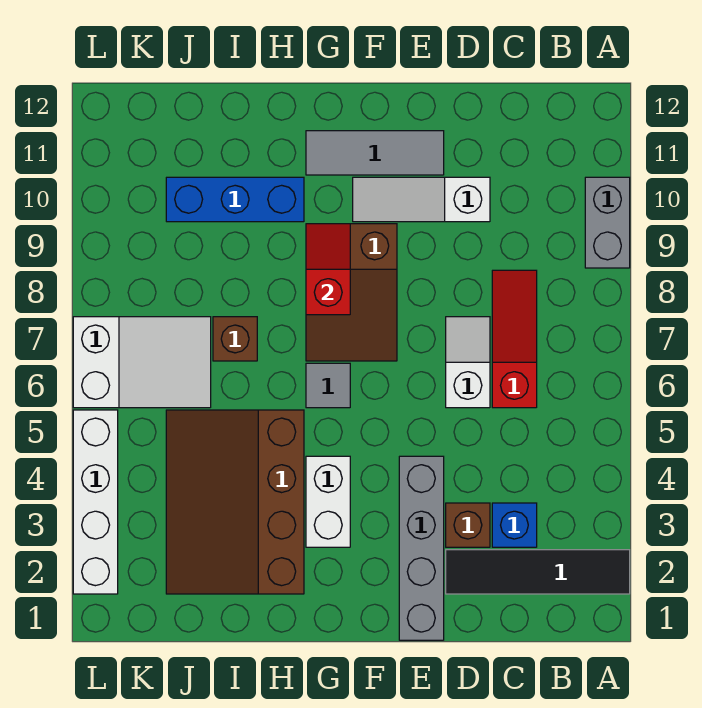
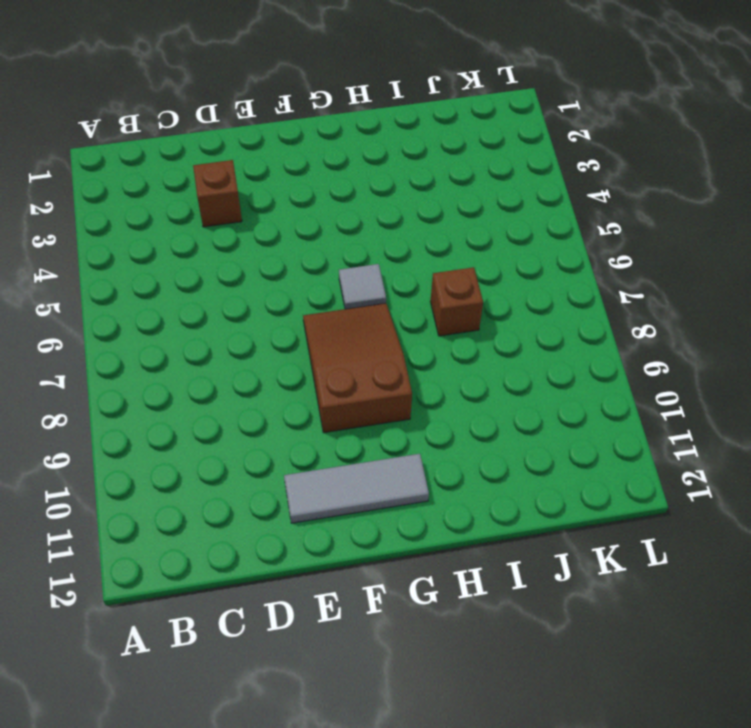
none -> black 1x4 tile [446,550,630,594]
none -> grey 1x2 brick [585,177,630,268]
none -> blue 1x1 brick [492,503,537,547]

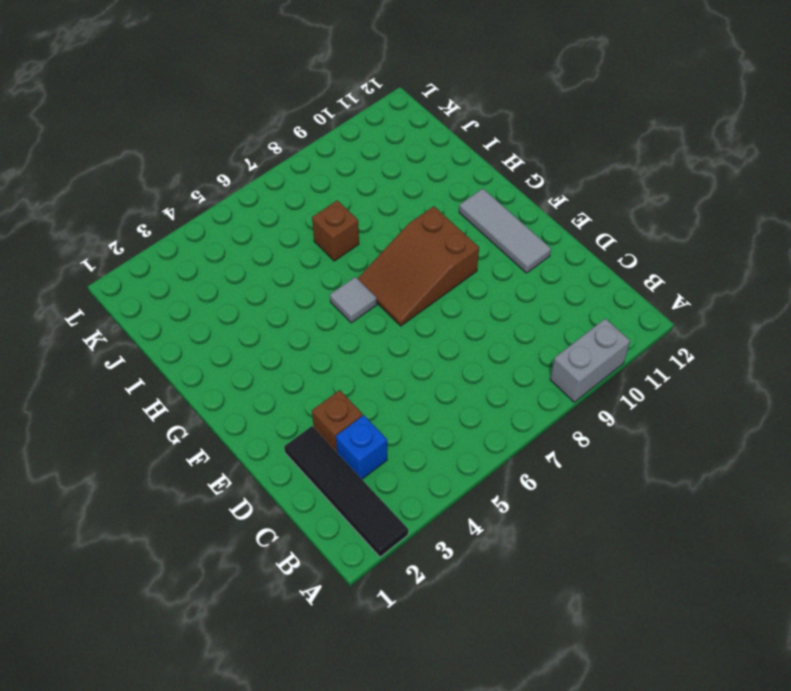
none -> red 1x3 slope [492,270,537,408]
none -> white 1x2 slope [446,317,490,408]
none -> white 1x3 slope [353,177,490,222]

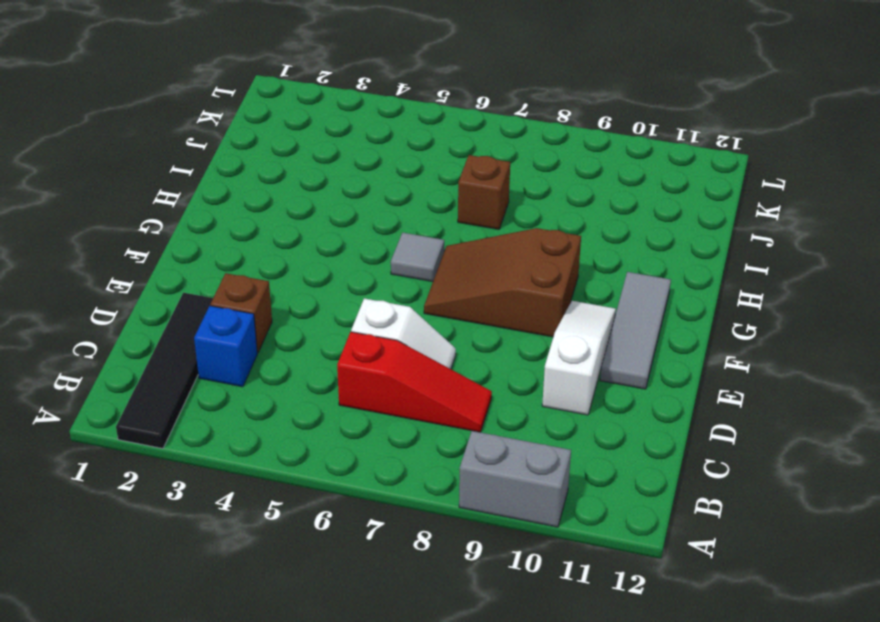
none -> grey 1x4 brick [399,456,444,640]
none -> white 1x2 brick [306,456,350,547]
none -> brown 3x4 slope [166,410,304,594]

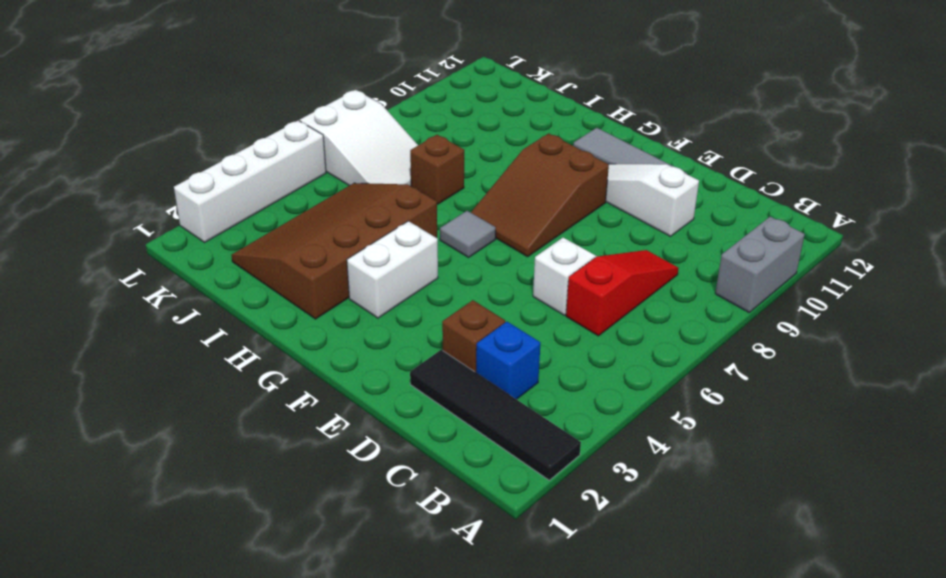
none -> grey 1x4 brick [399,456,444,640]
none -> blue 1x3 brick [166,177,304,222]
none -> red 1x2 slope [306,224,350,315]

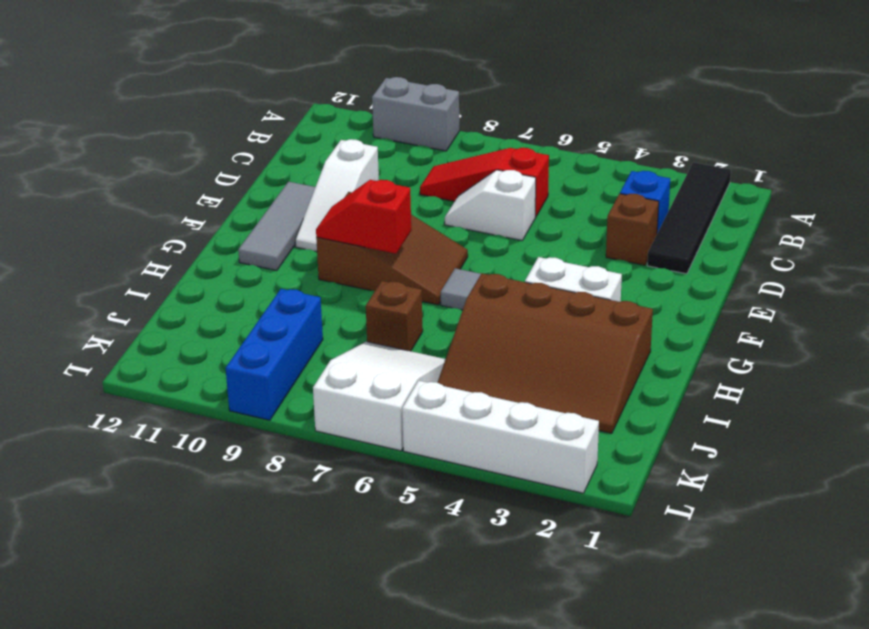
blue 1x3 brick [226,289,323,420] -> blue 1x3 brick moved to [166,177,304,222]
none -> grey 1x4 brick [399,456,444,640]

